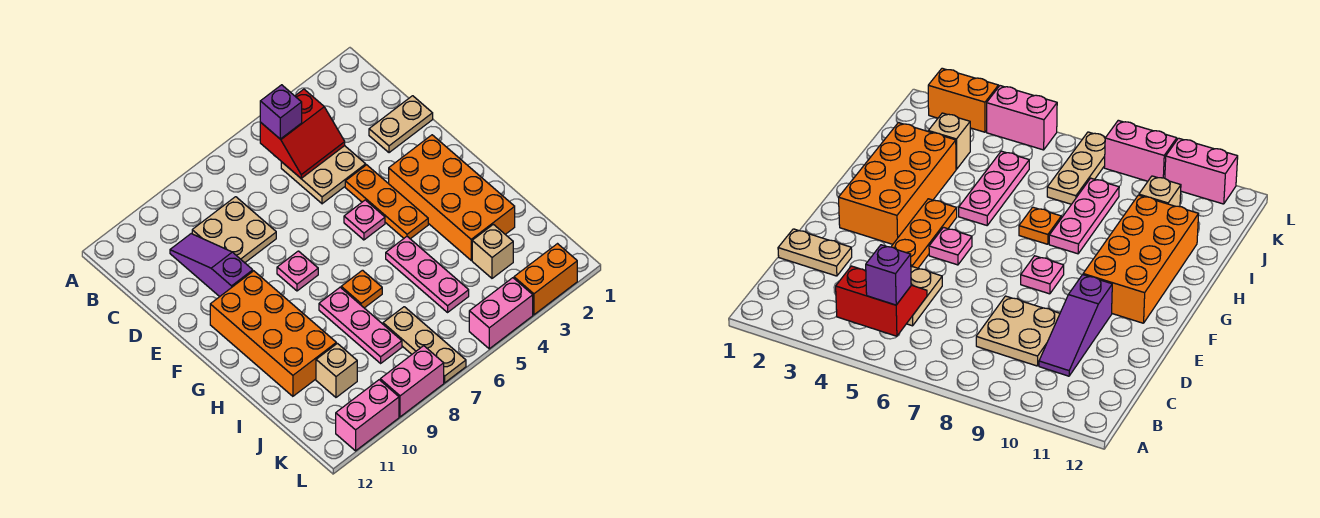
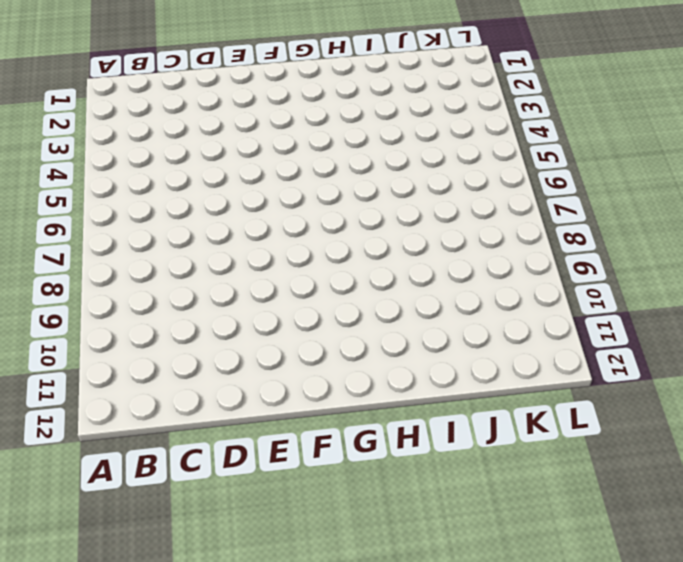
none -> tan 2x2 plate [281,146,366,204]
none -> tan 2x2 plate [192,197,276,263]
none -> purple 1x3 slope [170,234,253,297]

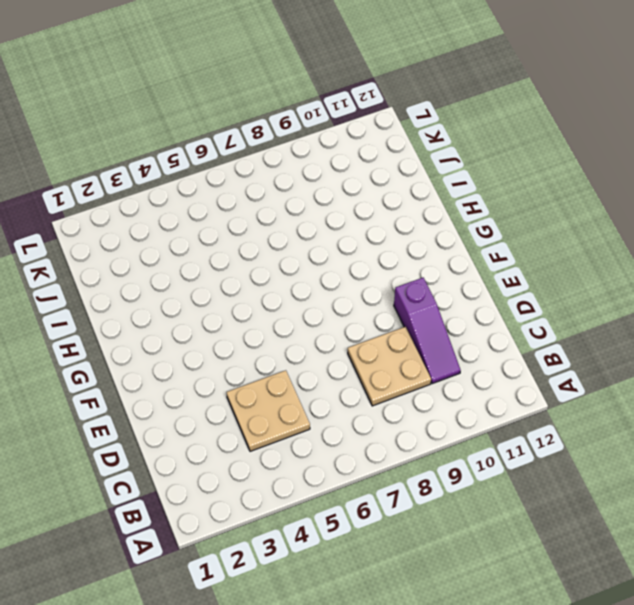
none -> tan 1x2 plate [369,96,433,153]
none -> orange 1x3 plate [345,165,428,239]
none -> orange 2x4 brick [389,135,515,260]

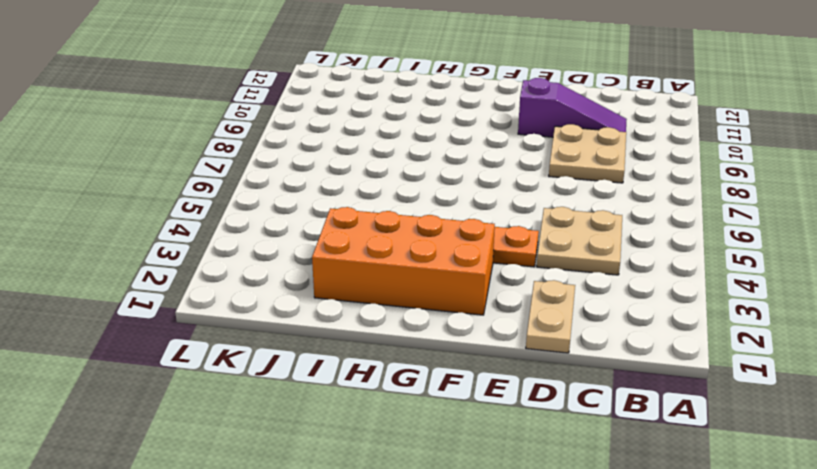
none -> pink 1x1 plate [344,200,385,240]
none -> pink 1x1 plate [277,251,318,291]
none -> orange 2x4 brick [210,271,336,396]

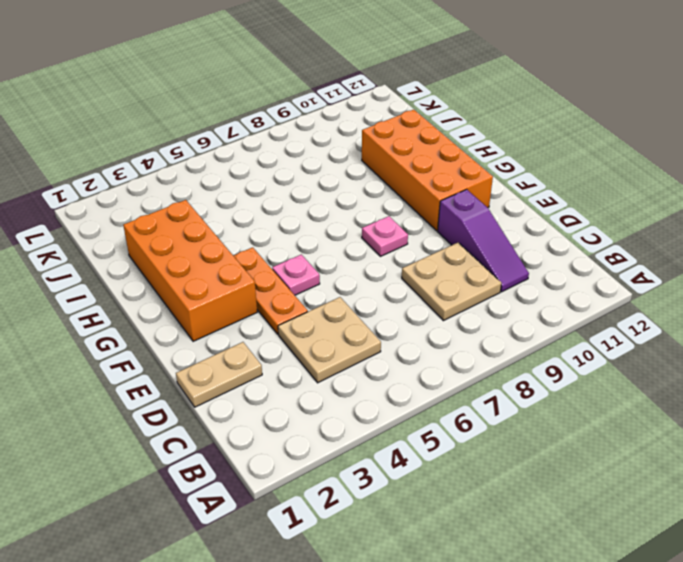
none -> pink 1x3 plate [386,237,469,312]
none -> orange 1x1 plate [341,270,382,308]
none -> pink 1x3 plate [319,287,402,363]

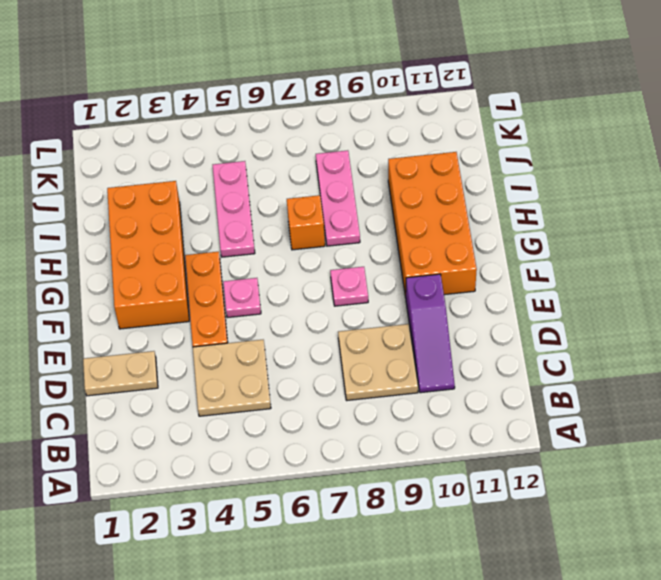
orange 1x1 brick [287,195,325,250] -> orange 1x1 plate [341,270,382,308]
none -> tan 1x1 brick [472,224,513,278]
none -> tan 1x3 plate [383,307,466,383]
none -> tan 1x1 brick [316,343,357,397]

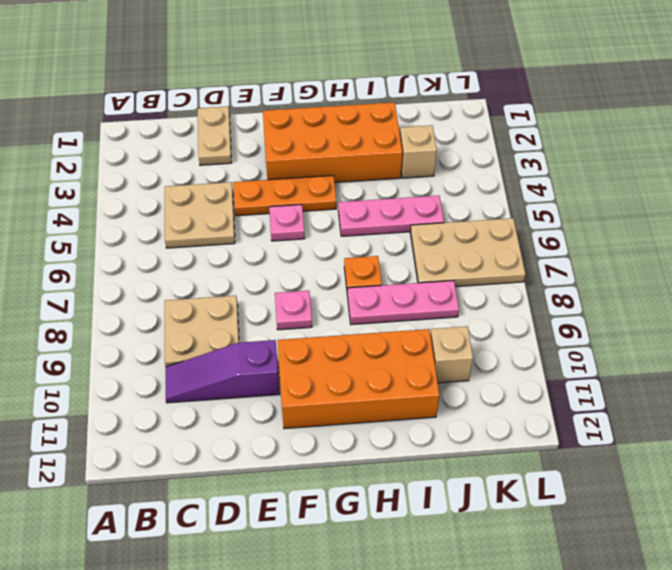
tan 2x3 plate [410,218,525,287] -> tan 1x3 plate [383,307,466,383]
none -> orange 1x2 brick [514,244,577,315]
none -> pink 1x2 brick [469,278,533,349]
none -> pink 1x2 brick [380,346,444,417]

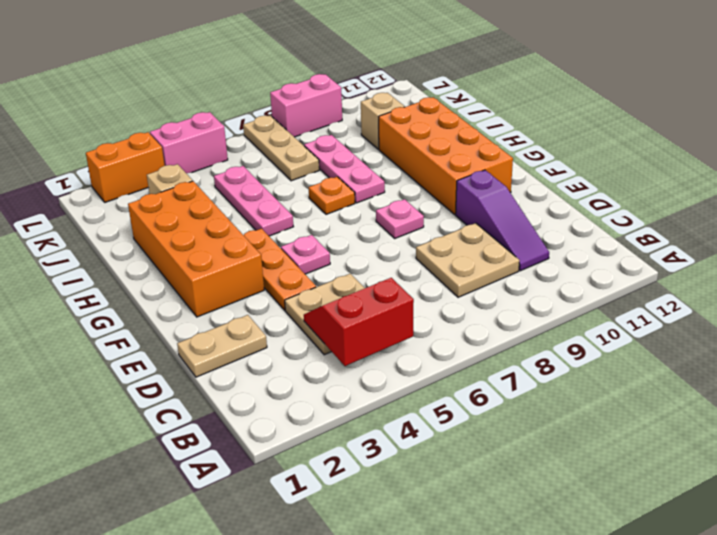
none -> pink 1x2 brick [336,380,399,451]
none -> purple 1x1 brick [260,85,302,139]

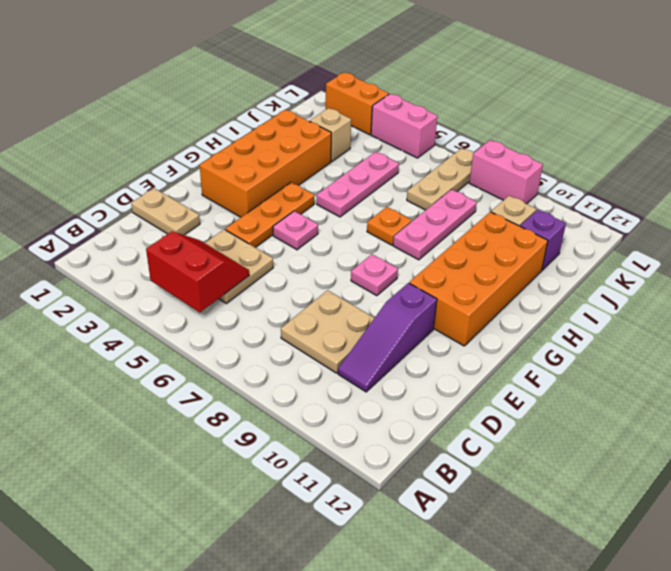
purple 1x1 brick [520,210,566,270] -> purple 1x1 brick moved to [260,85,302,139]
none -> pink 1x2 brick [336,380,399,451]

